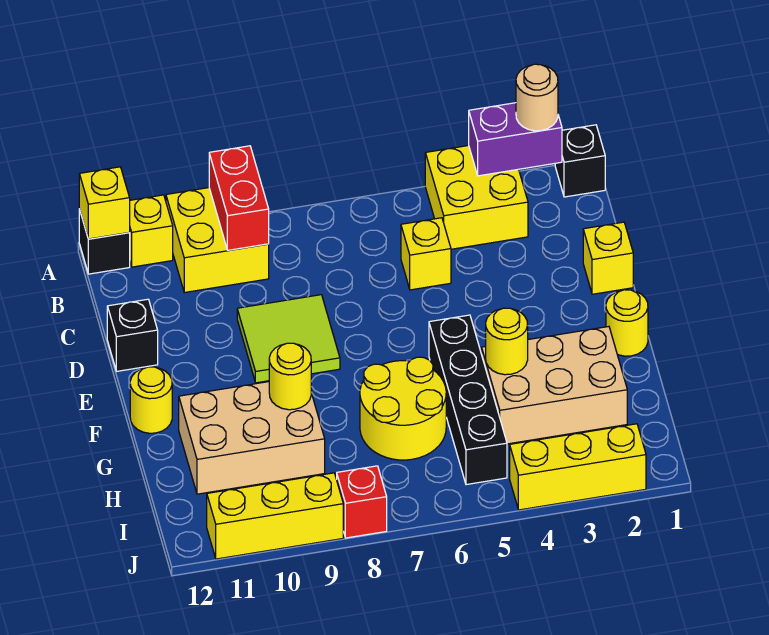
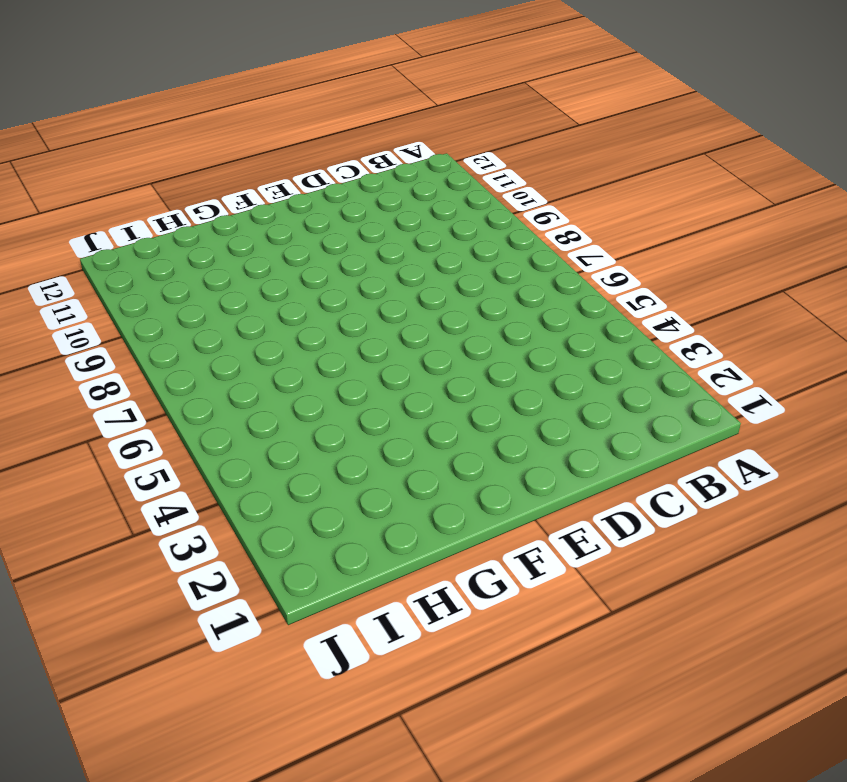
none -> black 1x1 brick [555,125,605,197]
none -> yellow 2x2 brick [425,145,528,249]
none -> yellow 2x2 brick [166,188,269,293]

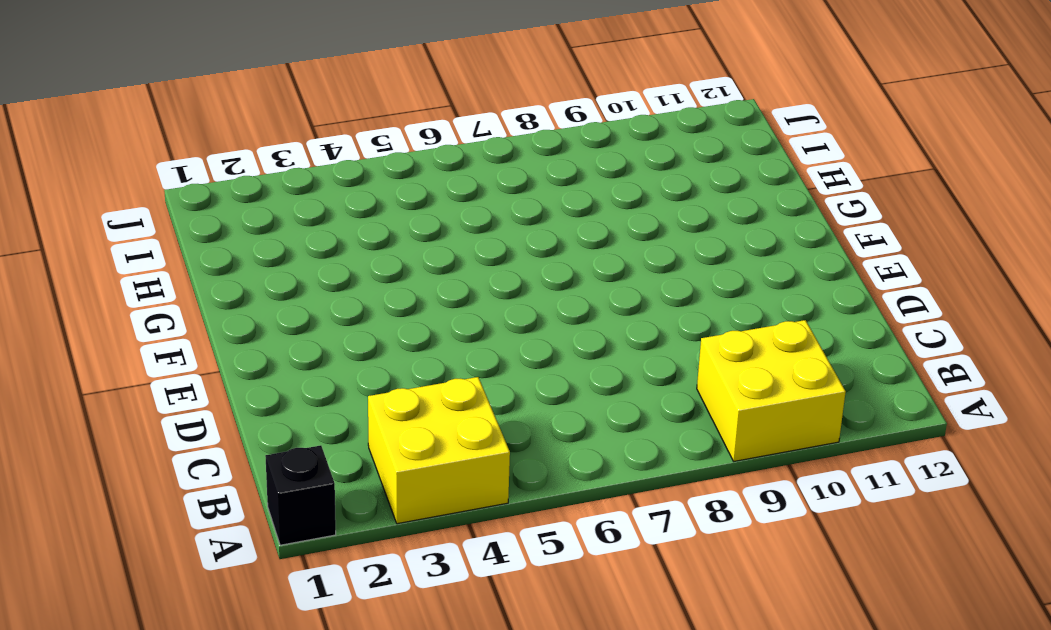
none -> yellow 1x1 brick [129,195,173,267]
none -> black 1x1 brick [79,209,130,274]
none -> yellow 1x1 brick [401,218,451,290]

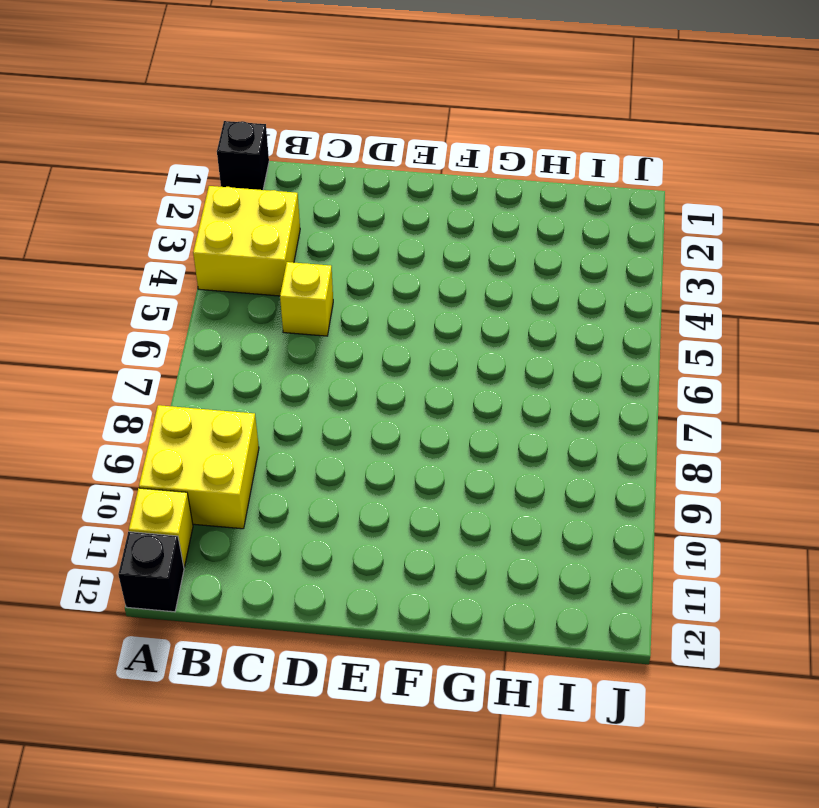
none -> yellow 1x1 brick [583,222,633,294]
none -> lime 2x2 tile [237,295,340,383]
none -> black 1x1 brick [107,299,158,371]

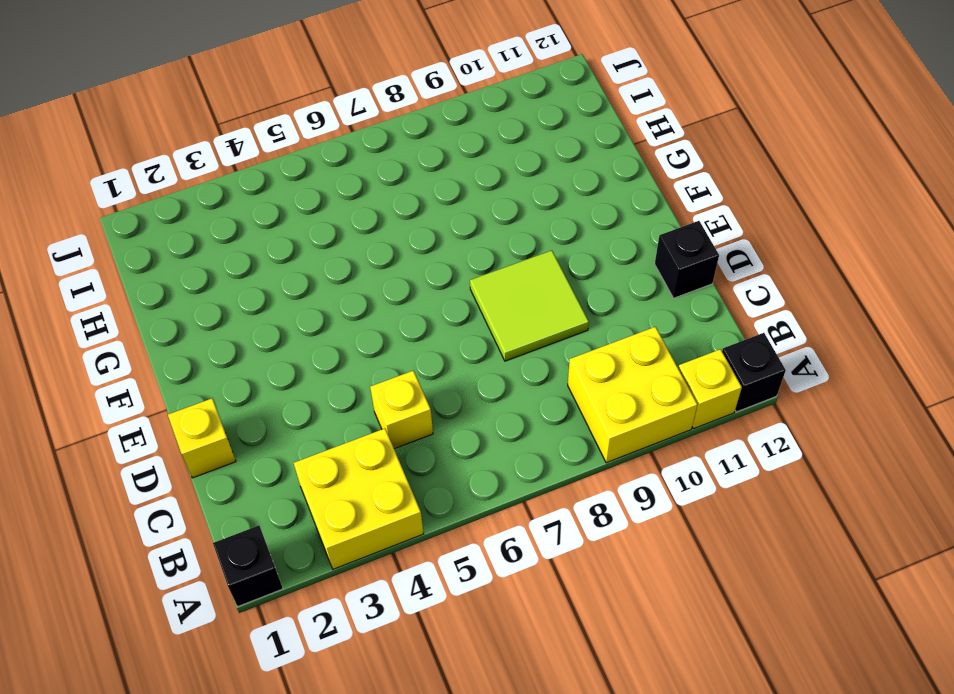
none -> yellow 1x1 round brick [606,290,648,356]
none -> black 1x4 brick [429,315,507,485]
none -> yellow 1x1 round brick [130,367,172,433]

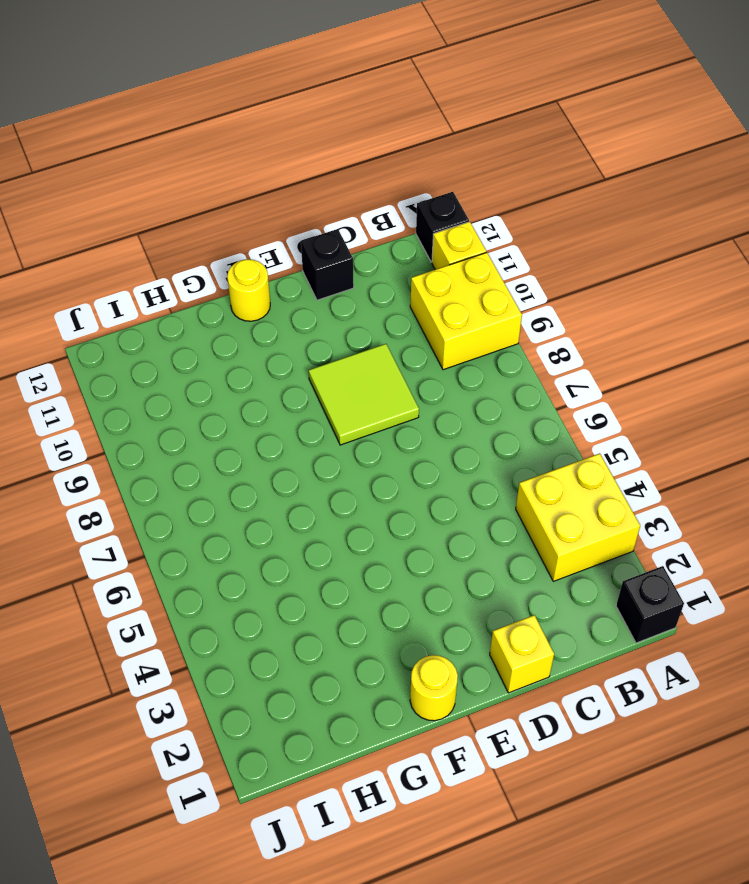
none -> yellow 1x1 brick [401,218,451,290]
none -> black 1x4 brick [429,315,507,485]
none -> tan 2x3 brick [482,327,627,444]

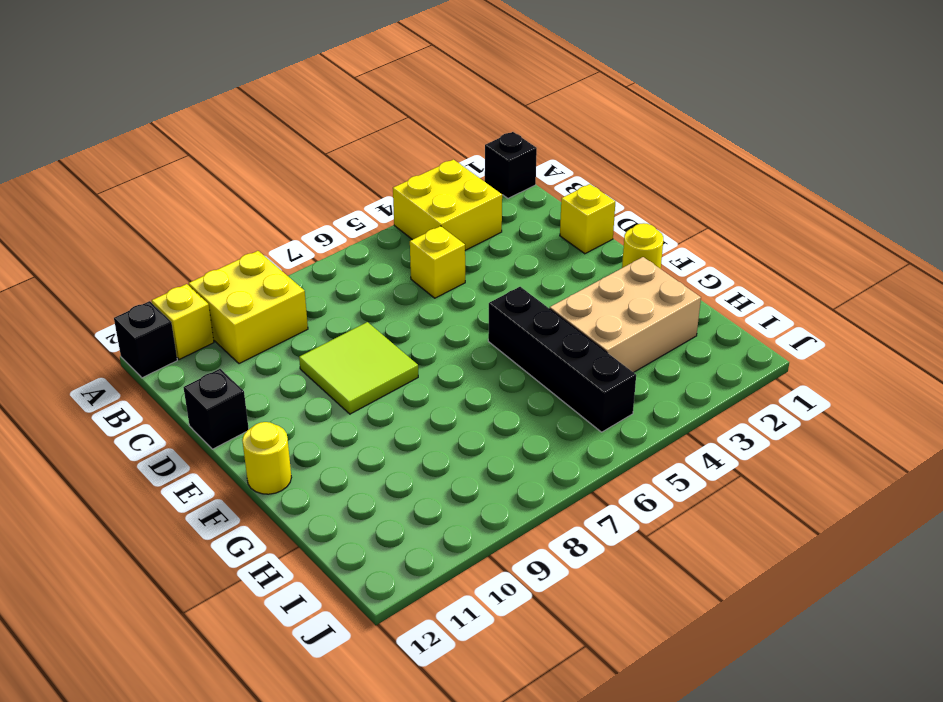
none -> yellow 2x2 round brick [360,357,446,460]
none -> tan 2x3 brick [179,382,325,494]
none -> yellow 1x3 brick [510,424,646,510]

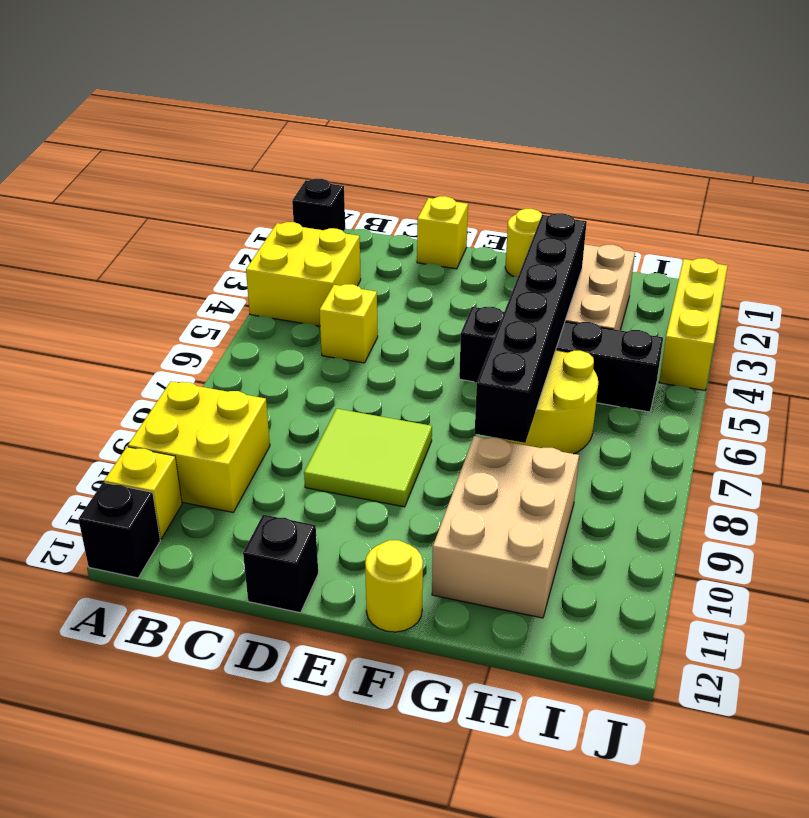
black 1x6 brick [475,213,587,443] -> yellow 1x1 round brick [486,308,528,375]
none -> red 1x1 brick [337,466,387,538]
none -> yellow 1x3 brick [207,473,343,559]
none -> purple 1x2 brick [469,103,562,176]

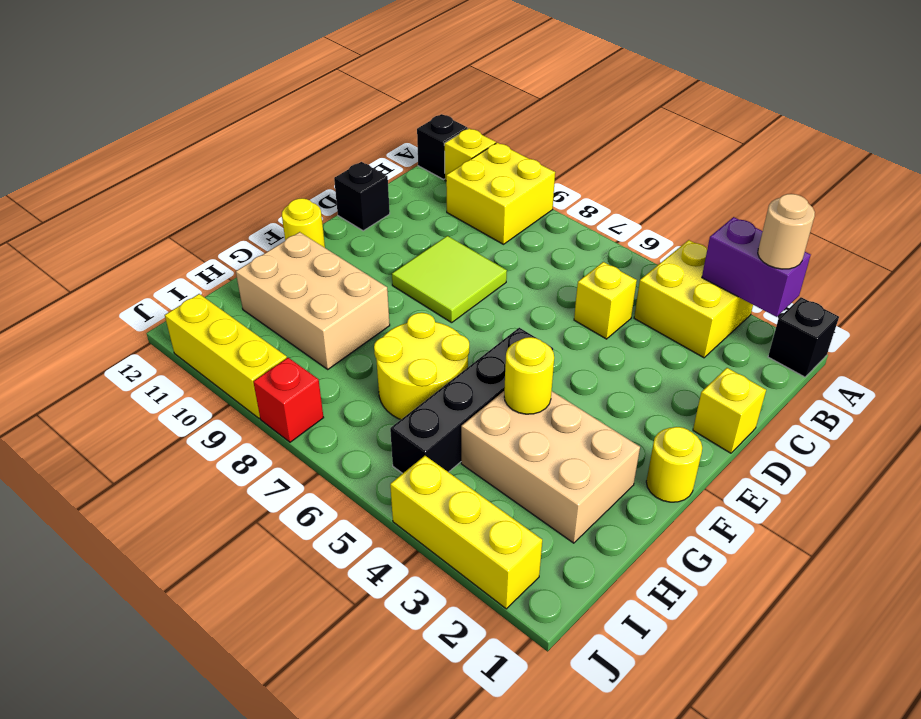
none -> red 1x2 brick [209,146,269,250]
none -> yellow 1x1 brick [79,167,130,239]
none -> yellow 1x1 round brick [269,343,311,410]

